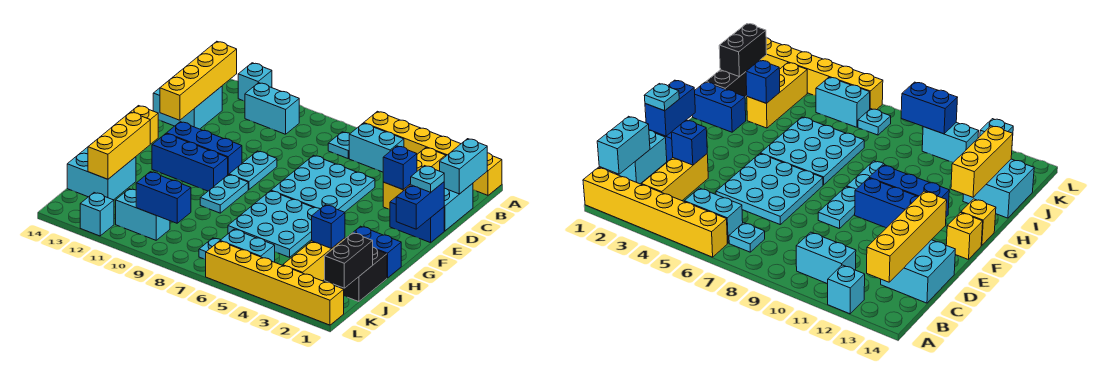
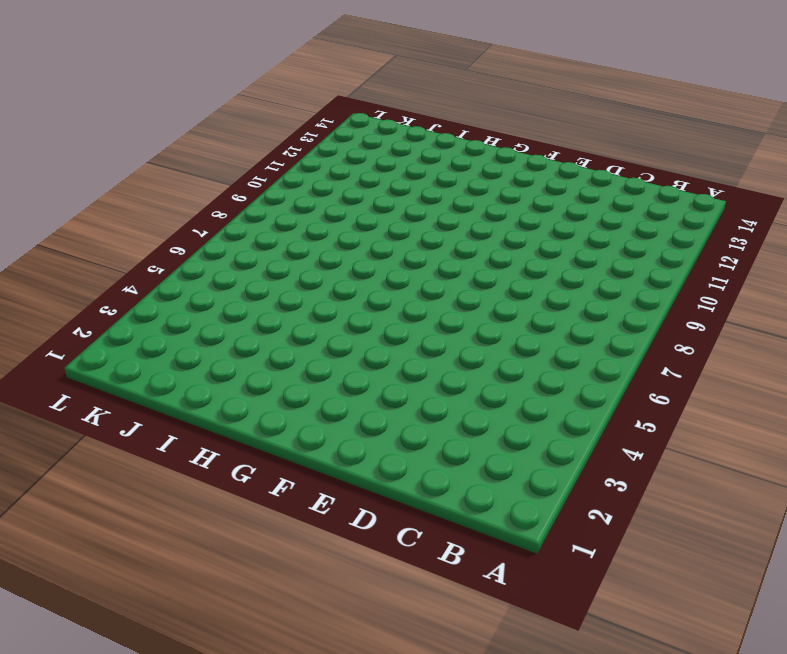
none -> yellow 1x6 brick [364,111,502,195]
none -> cyan 1x1 brick [238,63,272,101]
none -> yellow 1x3 brick [383,148,446,209]
none -> cyan 1x2 brick [349,123,404,172]

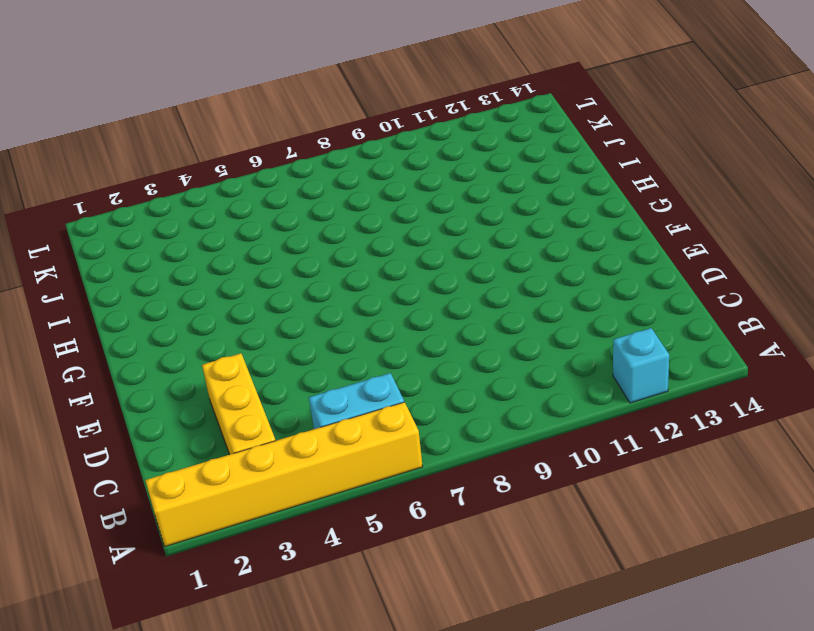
none -> cyan 1x1 plate [328,132,350,158]
none -> cyan 1x2 brick [245,83,299,134]
none -> cyan 1x2 brick [444,183,473,231]
none -> cyan 2x2 brick [153,86,222,129]

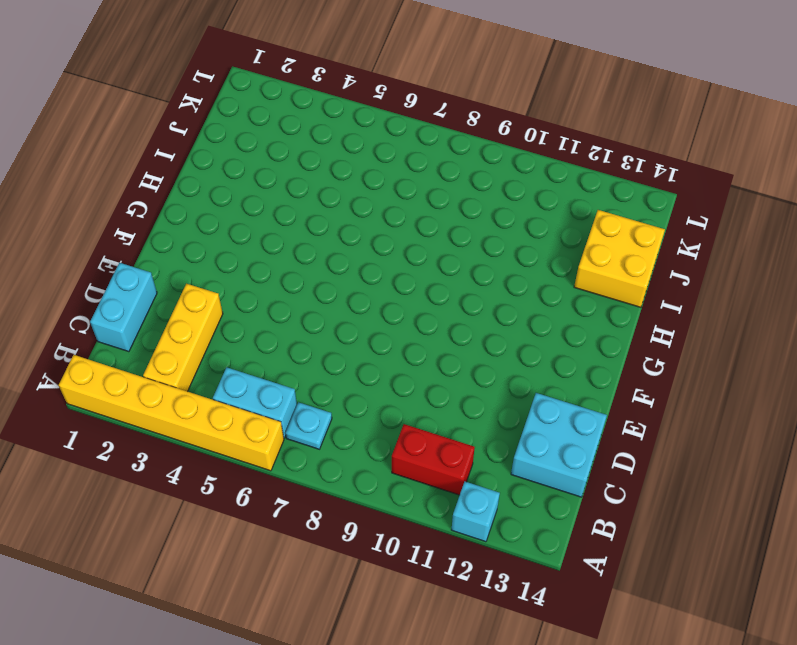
red 1x2 brick [392,424,475,495] -> cyan 1x2 brick [245,83,299,134]
yellow 2x2 brick [574,210,665,307] -> cyan 2x2 brick [67,147,136,200]
none -> cyan 3x3 plate [271,155,375,212]
none -> blue 1x2 brick [390,197,444,243]
none -> cyan 1x2 plate [229,151,277,190]
none -> blue 1x3 brick [166,122,242,174]

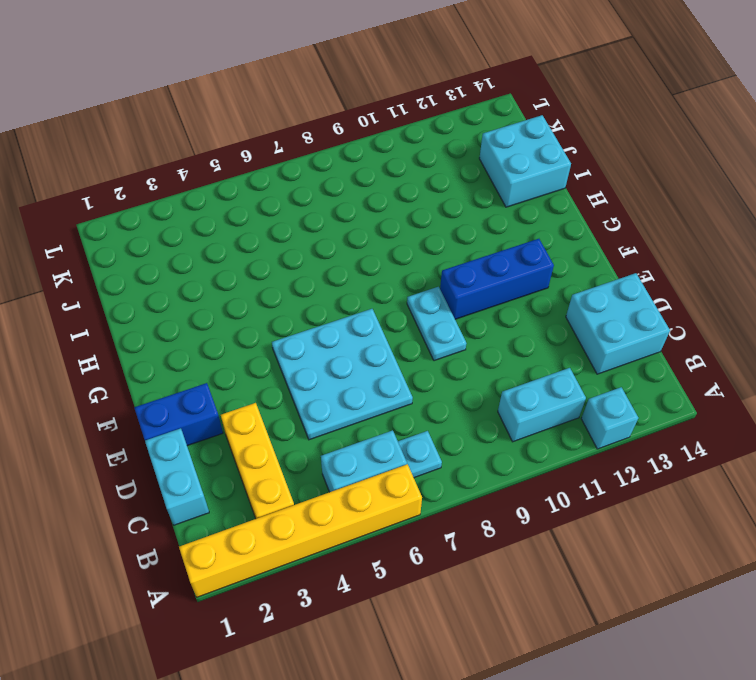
none -> yellow 1x1 brick [131,106,158,144]
none -> cyan 3x3 plate [228,191,320,257]
none -> cyan 1x2 plate [200,174,248,213]
none -> blue 1x3 brick [152,134,228,191]

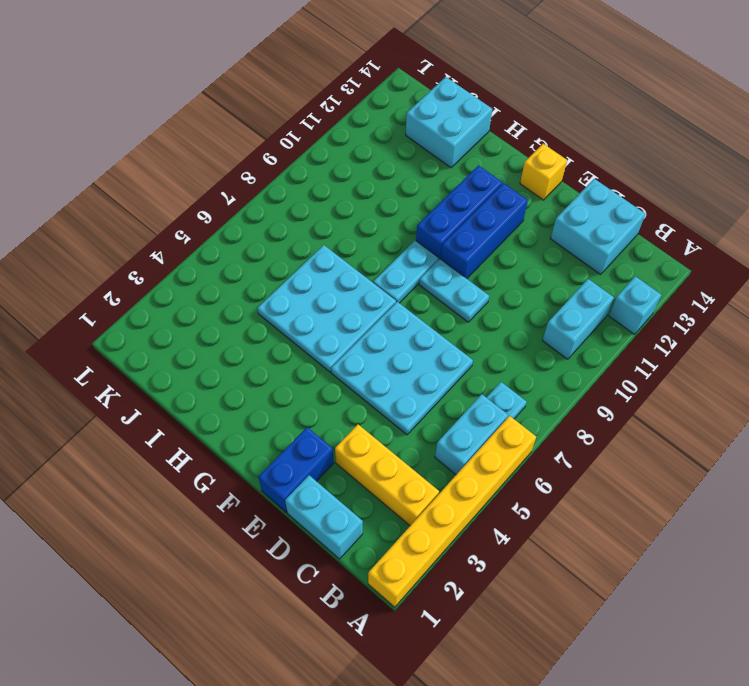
cyan 1x2 plate [373,240,439,303] -> cyan 1x2 plate turned to [200,174,248,213]
none -> yellow 1x1 brick [961,199,996,246]
none -> blue 1x2 brick [353,226,401,278]
none -> black 1x2 brick [339,247,387,302]
none -> yellow 1x3 brick [283,238,345,281]

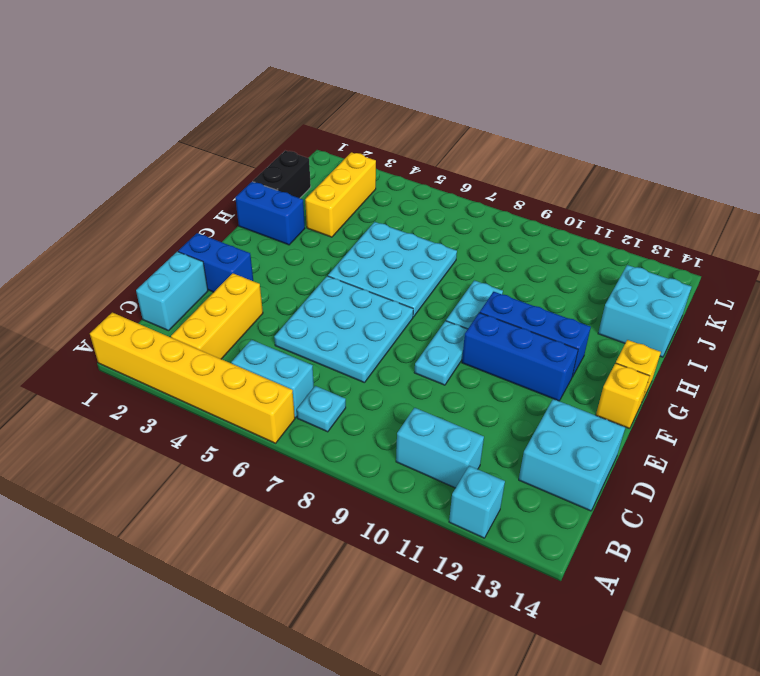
none -> cyan 1x2 brick [220,229,275,262]
none -> cyan 1x1 plate [199,238,220,259]
none -> cyan 1x2 brick [116,189,170,240]
none -> yellow 1x6 brick [206,241,344,325]

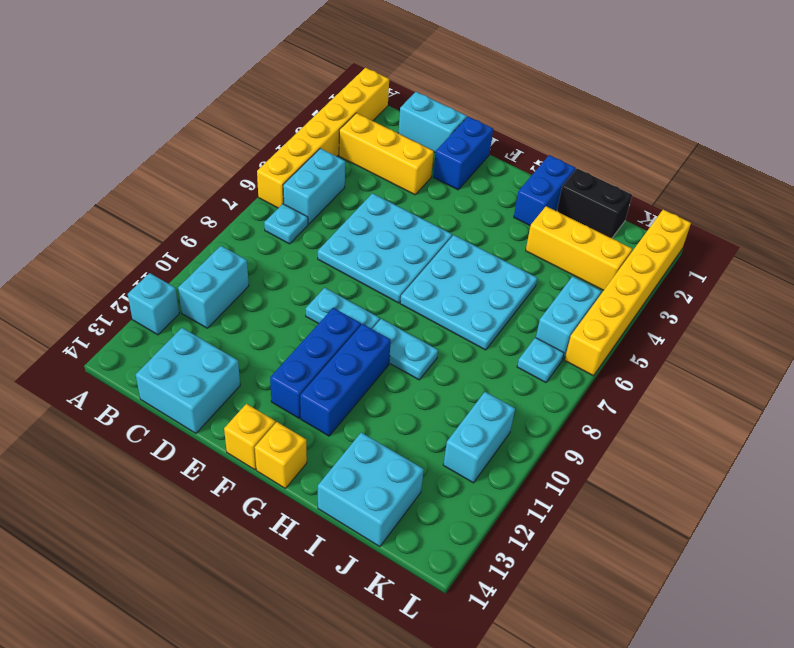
none -> cyan 1x1 brick [80,193,114,236]
none -> cyan 1x2 brick [440,139,487,194]
none -> yellow 1x4 brick [160,41,237,120]
none -> blue 1x1 brick [383,146,417,190]

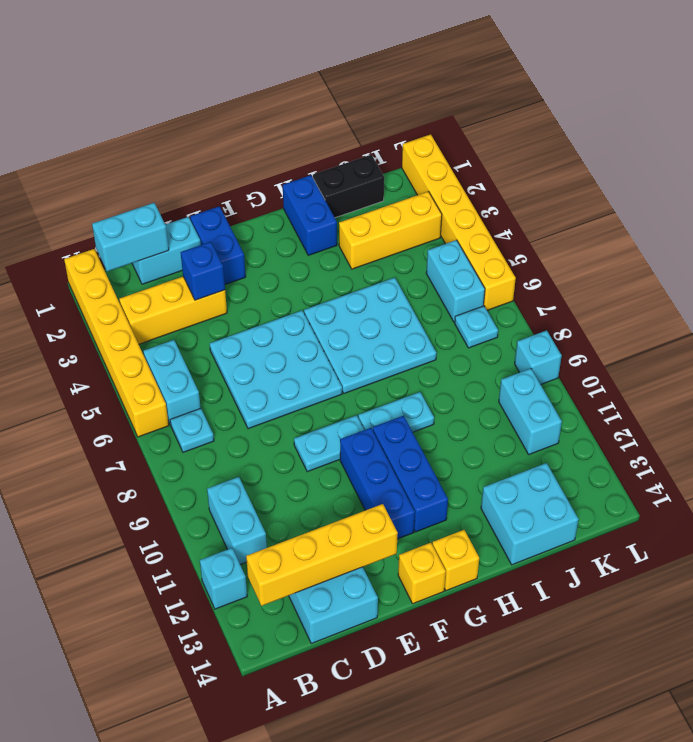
cyan 1x1 brick [515,330,562,384] -> cyan 1x1 brick moved to [80,193,114,236]
none -> blue 1x2 brick [396,182,444,229]
none -> yellow 1x3 brick [88,112,150,179]
none -> blue 1x1 brick [312,205,345,249]
none -> black 1x2 brick [325,233,373,288]

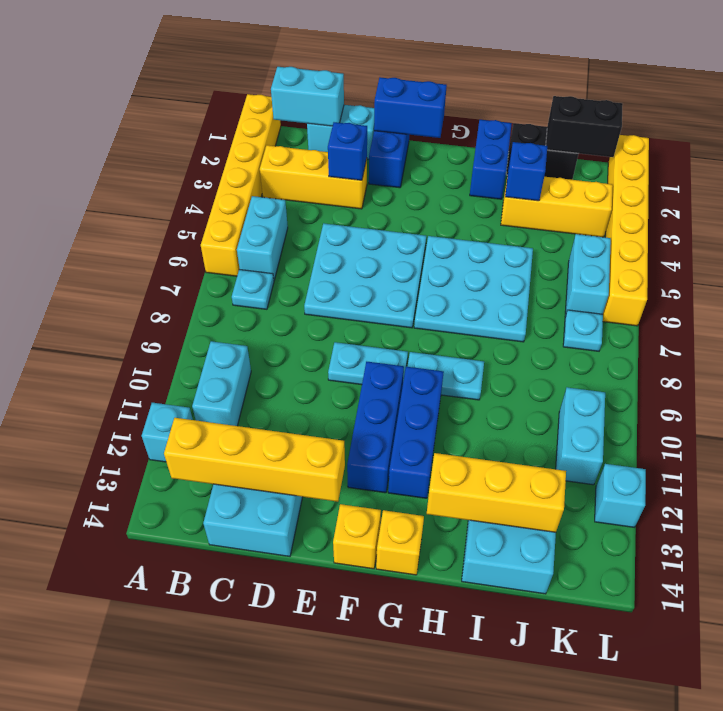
none -> blue 1x2 brick [136,172,191,223]
none -> cyan 1x1 plate [411,166,444,192]

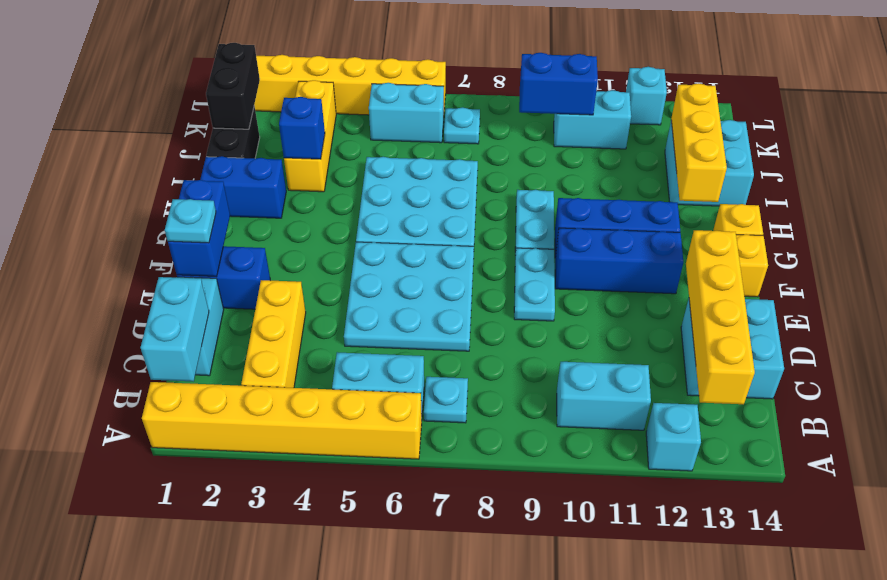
none -> blue 1x1 brick [383,146,417,190]

